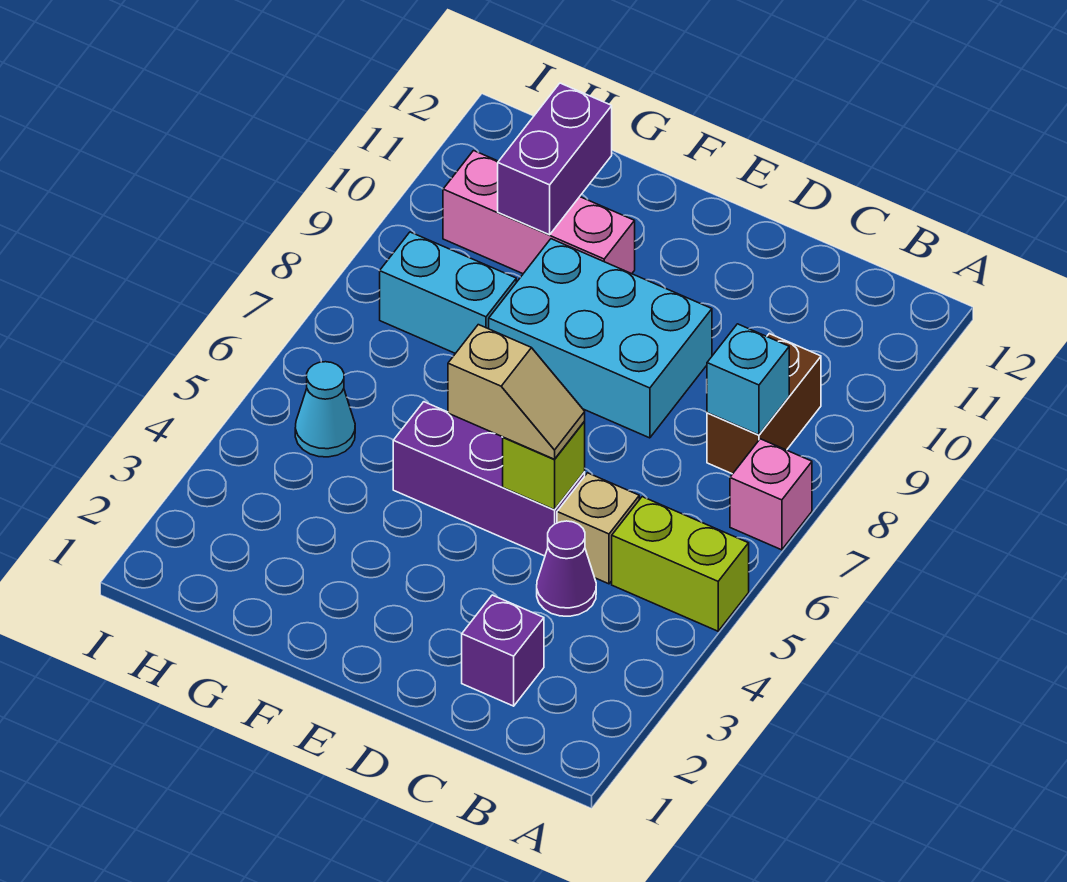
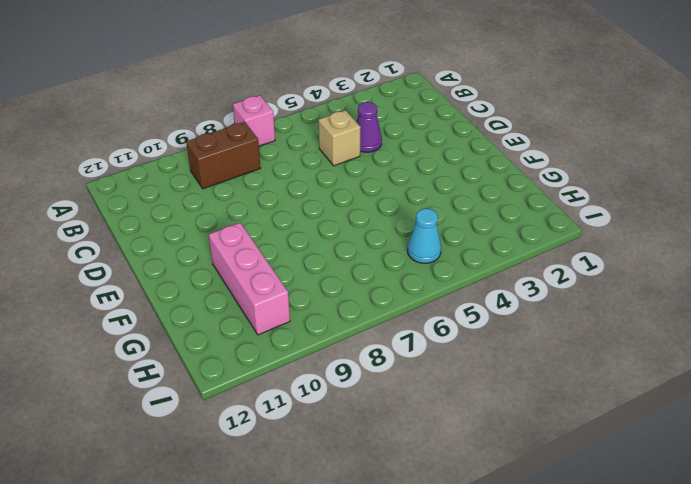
none -> lime 1x2 brick [612,497,749,631]
none -> purple 1x1 brick [462,595,544,706]
none -> purple 1x3 brick [393,402,585,556]

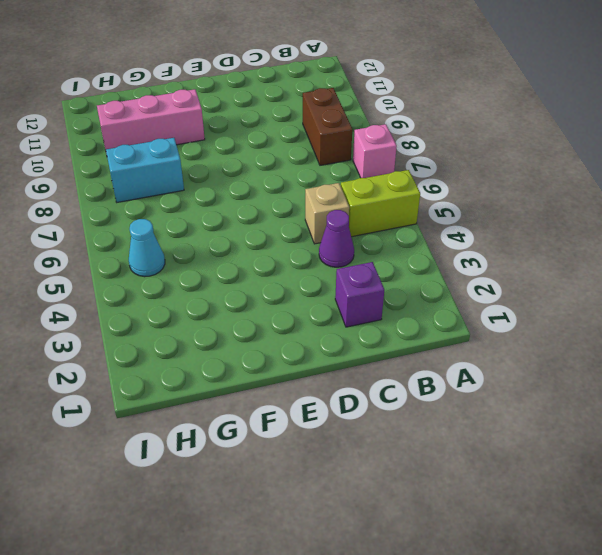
none -> purple 1x3 brick [393,402,585,556]
none -> cyan 2x3 brick [489,239,712,438]
none -> cyan 1x1 brick [707,324,789,435]

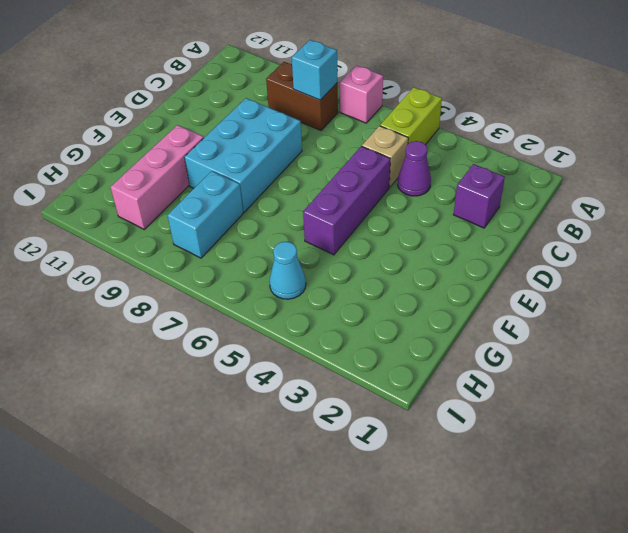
none -> lime 1x1 brick [503,421,585,510]
none -> purple 1x2 brick [498,83,612,235]
none -> tan 1x2 slope [448,325,585,459]

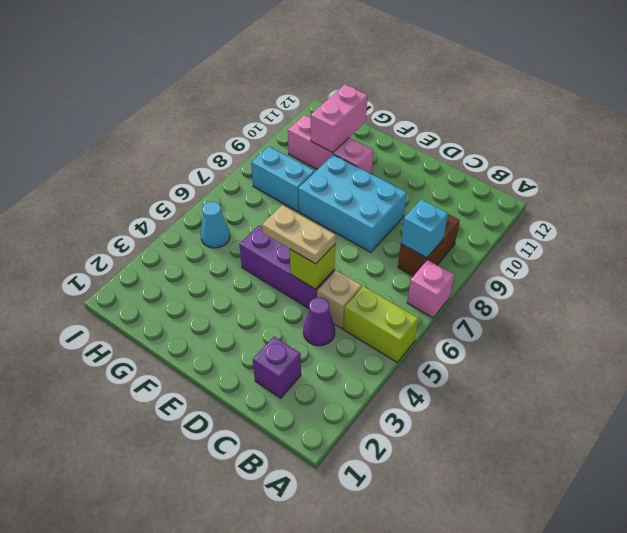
tan 1x2 plate [262,205,336,264] -> tan 1x2 slope [448,325,585,459]
pink 1x2 brick [311,85,368,153] -> purple 1x2 brick [498,83,612,235]

